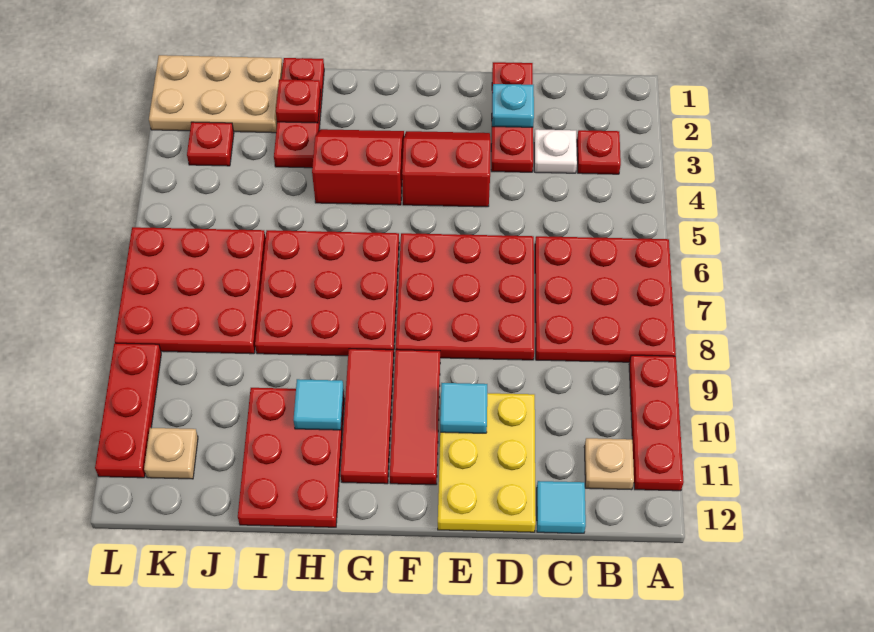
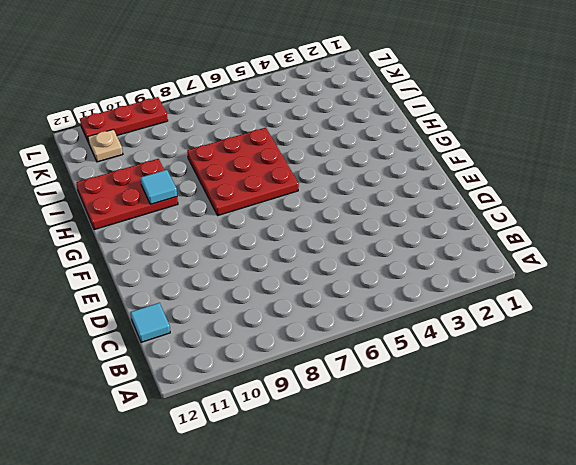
none -> red 3x3 plate [535,236,676,362]
none -> red 1x3 plate [629,355,684,491]
none -> red 1x1 plate [577,130,621,174]

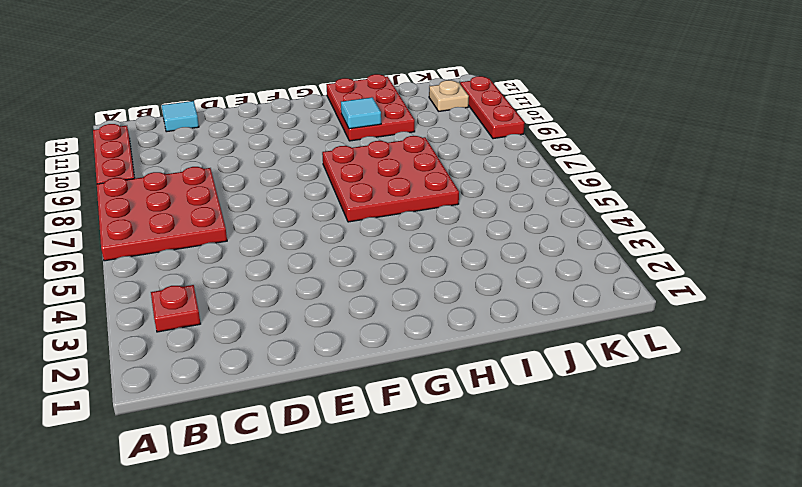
none -> tan 1x1 plate [584,438,634,490]
none -> white 1x1 plate [534,129,577,173]
none -> red 1x3 plate [491,62,533,172]

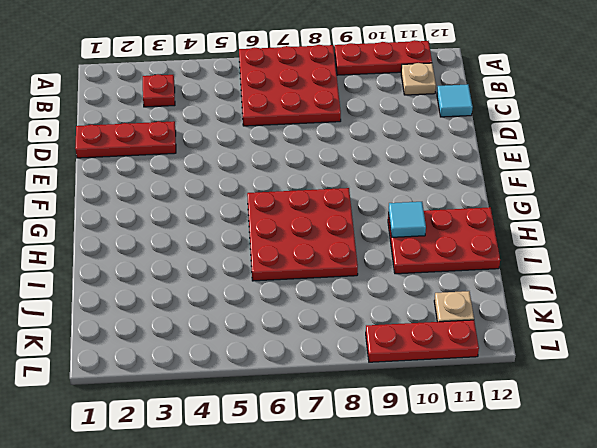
none -> white 1x1 plate [534,129,577,173]
none -> red 3x3 plate [396,233,534,360]
none -> yellow 2x3 plate [438,393,536,532]

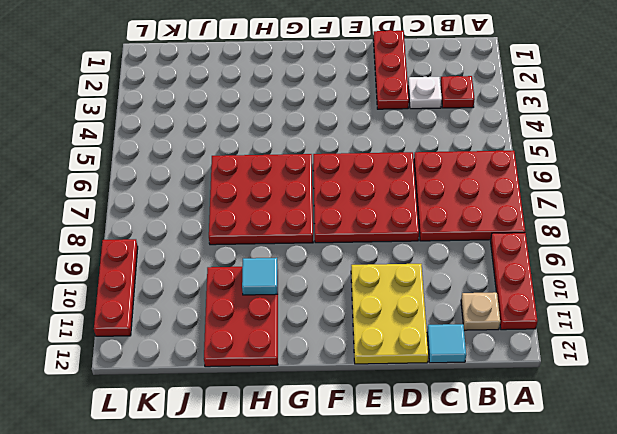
none -> red 2x2 slope [402,131,491,207]
none -> red 1x3 tile [390,350,440,485]
none -> red 2x2 slope [312,129,404,205]

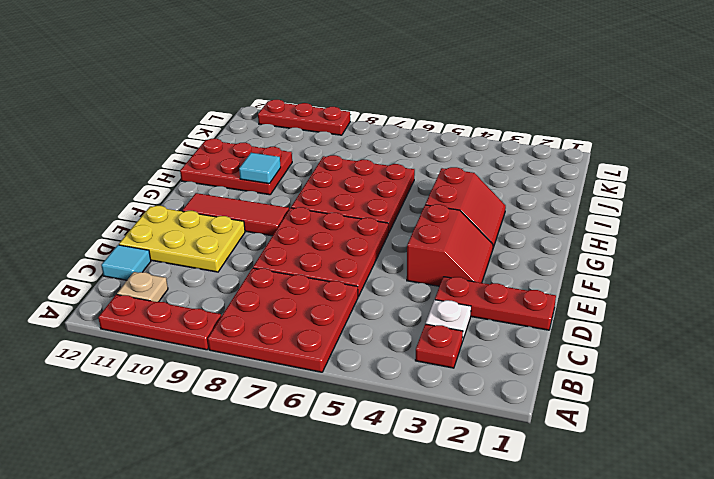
none -> red 1x3 tile [341,349,394,484]
none -> red 1x3 plate [274,58,324,168]
none -> tan 2x3 plate [149,55,283,133]

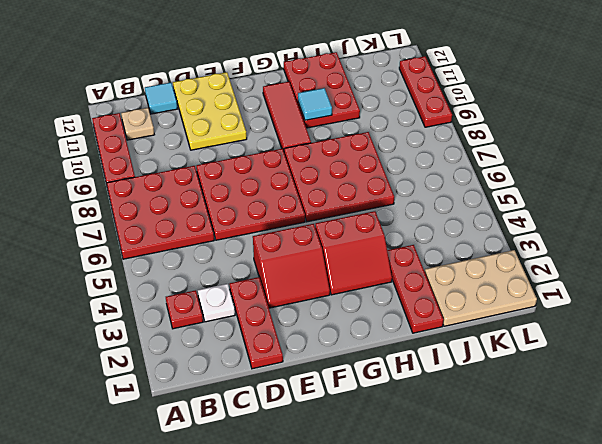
none -> red 1x3 tile [390,350,440,485]
none -> red 3x3 plate [115,227,266,354]
none -> red 1x1 plate [187,122,234,166]

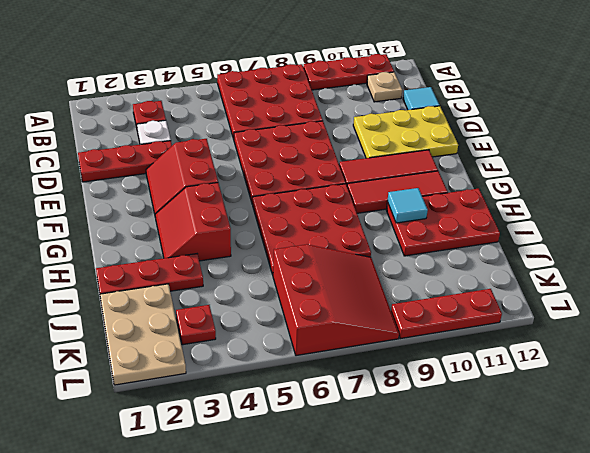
red 3x3 slope [273,244,399,356] -> red 3x3 plate [115,227,266,354]
none -> tan 1x1 plate [144,428,198,479]
none -> cyan 1x1 plate [492,84,534,127]
none -> cyan 1x1 tile [440,383,487,433]

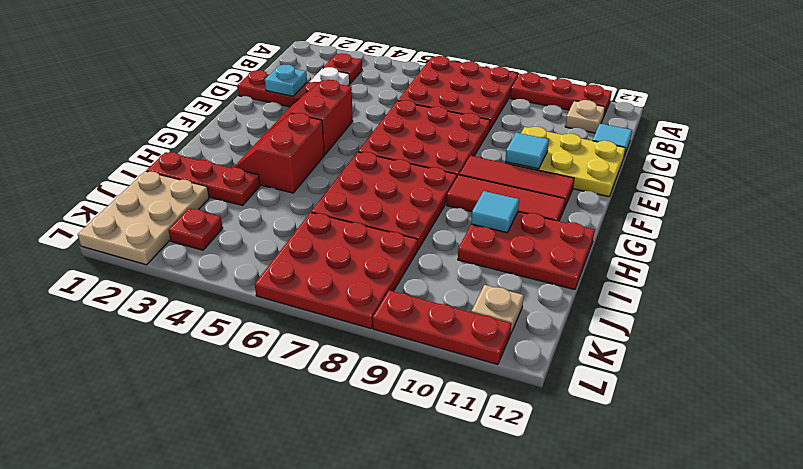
none -> red 1x1 plate [276,79,321,123]

